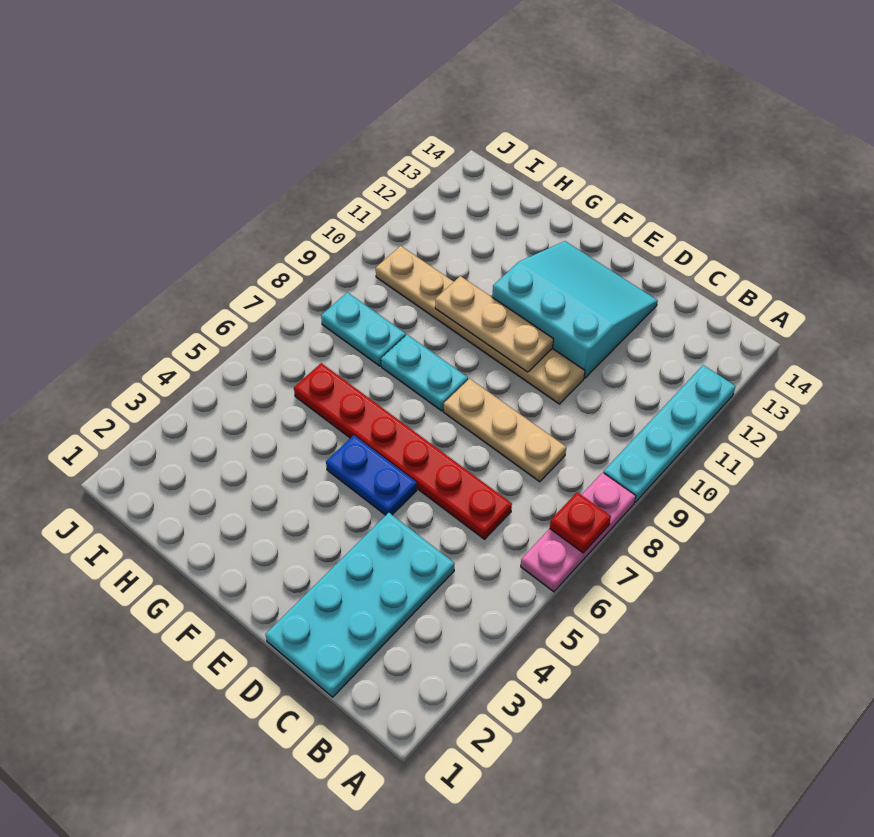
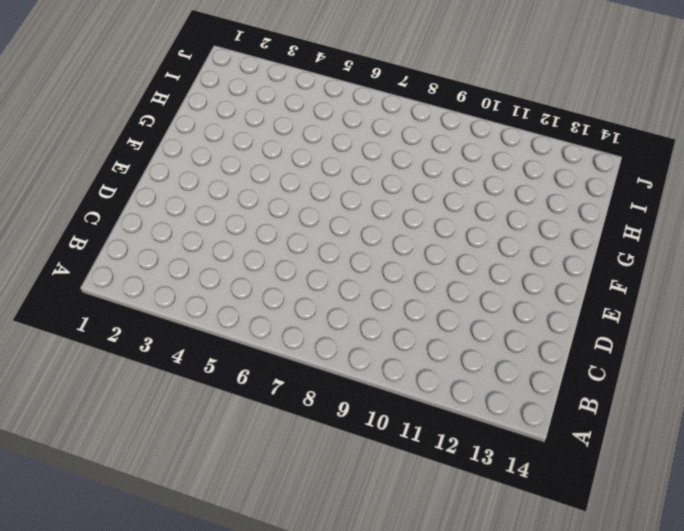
none -> pink 1x3 plate [521,472,636,592]
none -> cyan 1x4 plate [603,365,736,502]
none -> cyan 2x4 plate [265,513,455,697]

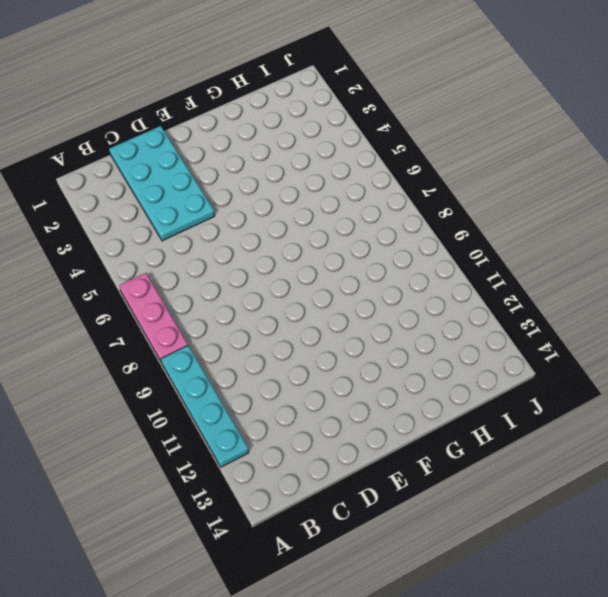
none -> red 1x6 plate [294,363,512,539]
none -> tan 1x3 plate [443,379,566,482]
none -> tan 1x6 plate [376,246,585,404]

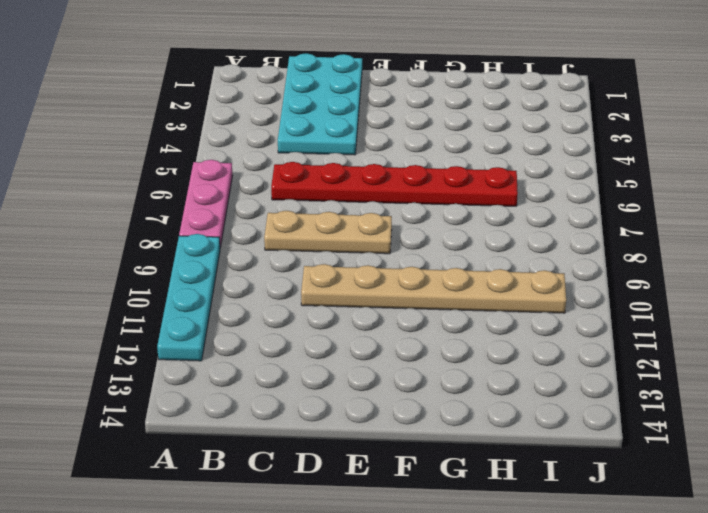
none -> cyan 3x3 slope [492,241,658,378]
none -> blue 1x2 plate [326,435,417,515]
none -> cyan 1x2 plate [381,335,468,411]

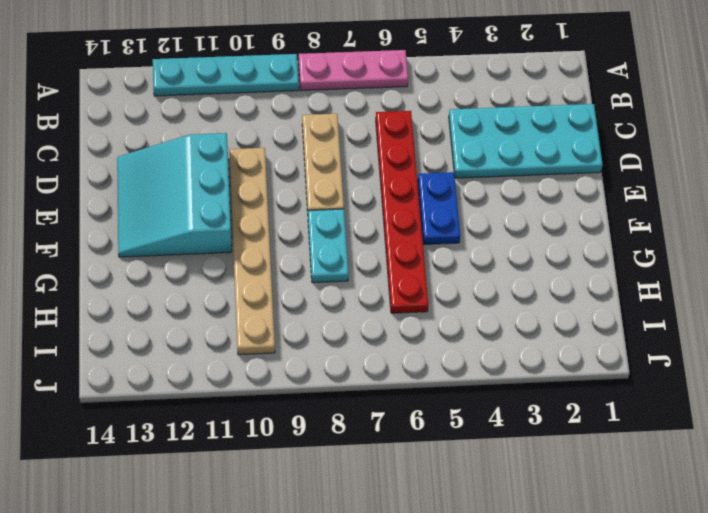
none -> cyan 1x2 plate [321,292,406,366]
none -> red 1x1 plate [550,492,611,553]
none -> tan 1x3 plate [435,276,554,372]

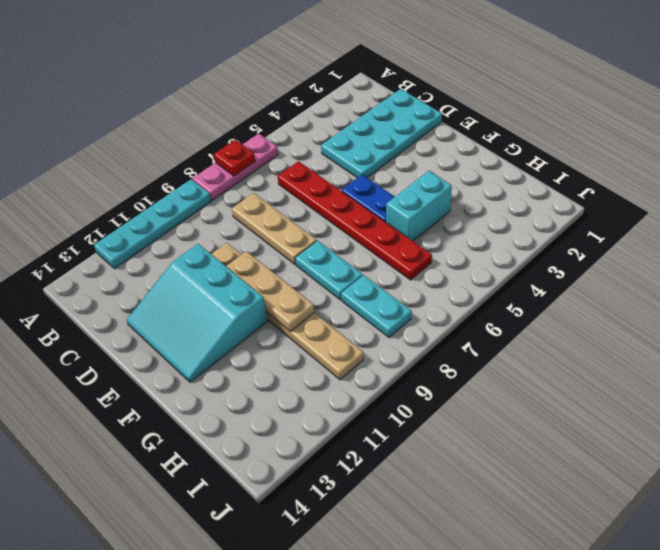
cyan 1x2 brick [386,171,452,241] -> none

